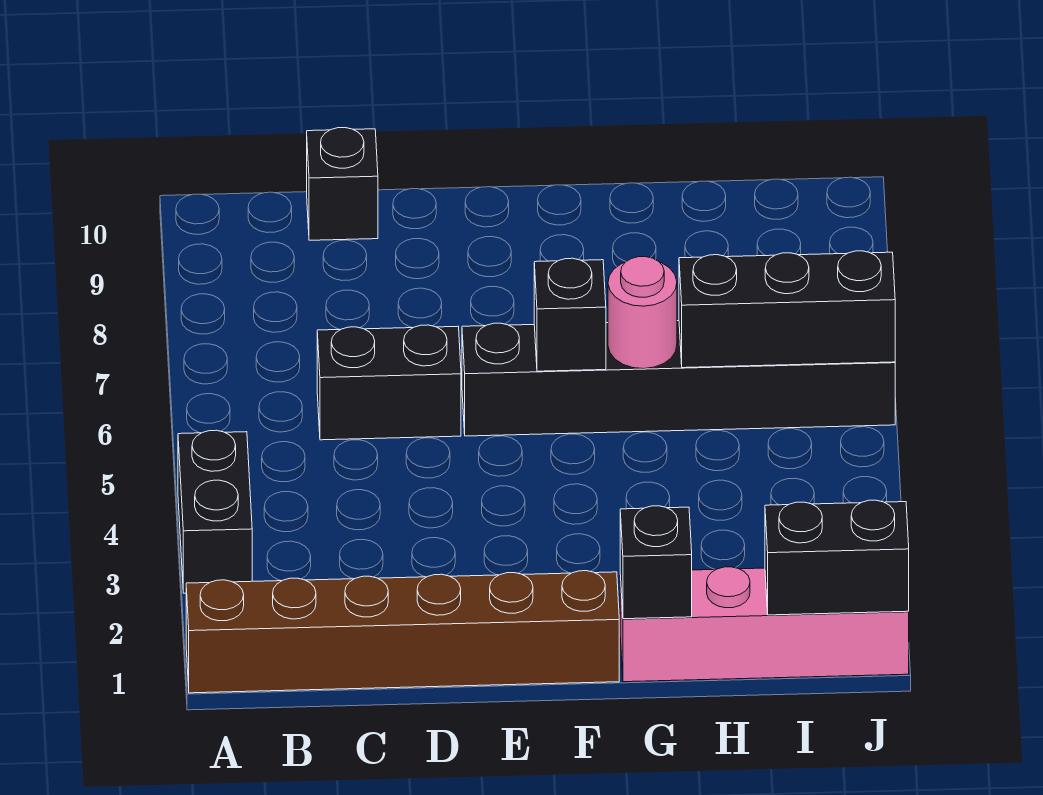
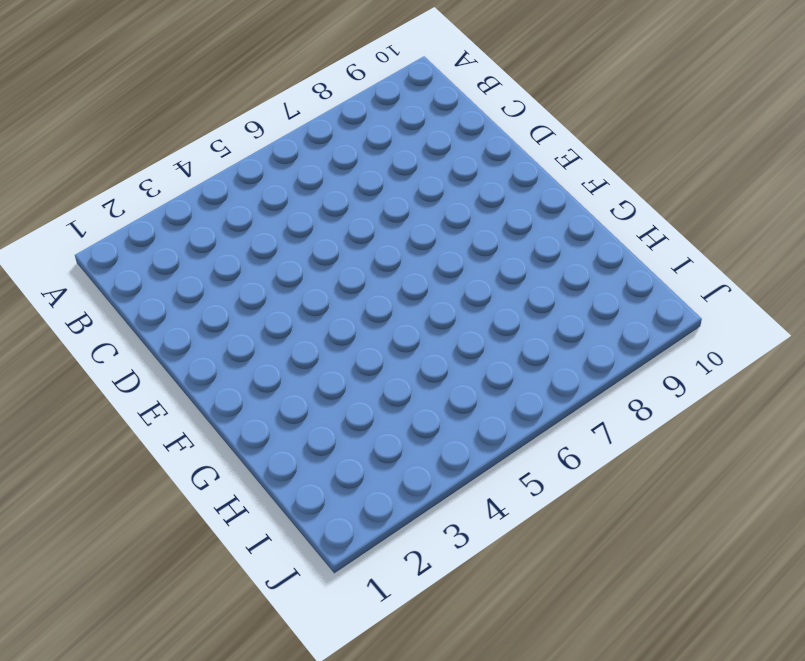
none -> brown 1x6 brick [186,571,619,693]
none -> black 1x2 brick [178,430,252,593]

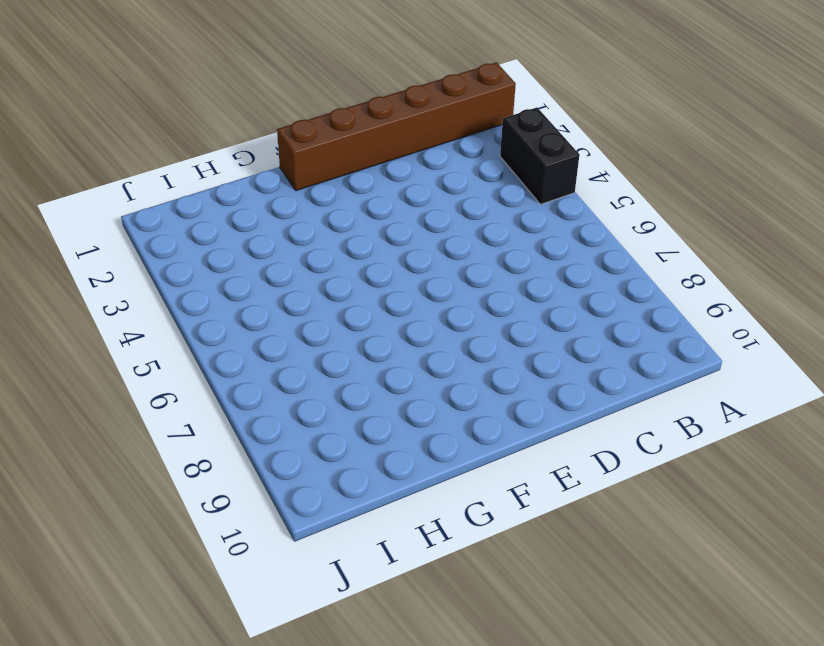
none -> black 1x2 brick [317,325,461,440]
none -> black 1x1 brick [307,128,378,240]

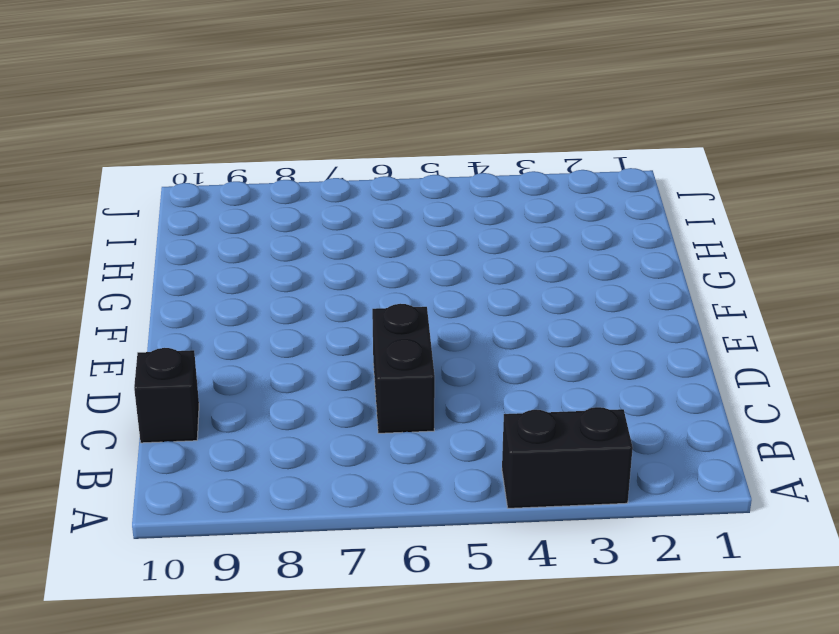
none -> brown 1x6 brick [186,571,619,693]
none -> black 1x6 brick [462,321,895,436]

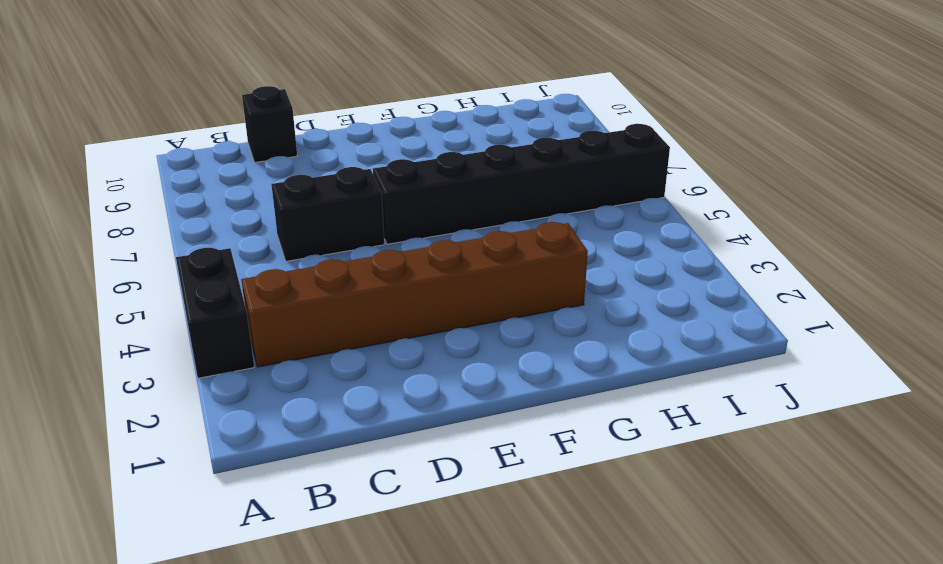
brown 1x6 brick [241,222,588,367] -> brown 1x6 brick moved to [186,571,619,693]
none -> pink 1x4 brick [620,567,909,682]
none -> black 1x1 brick [534,258,606,371]

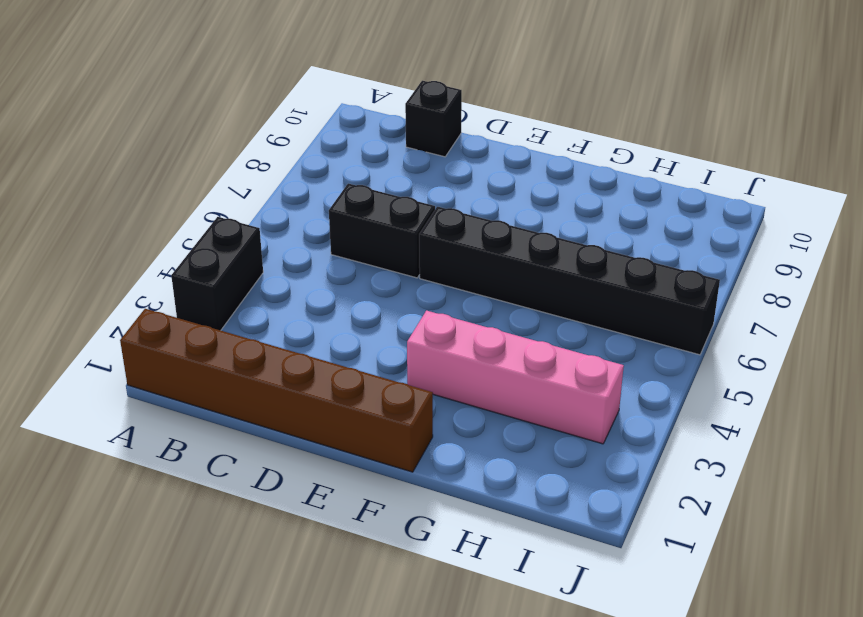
pink 1x4 brick [407,311,624,444] -> pink 1x4 brick moved to [620,567,909,682]
none -> black 1x1 brick [534,258,606,371]
none -> black 1x1 brick [620,506,692,619]

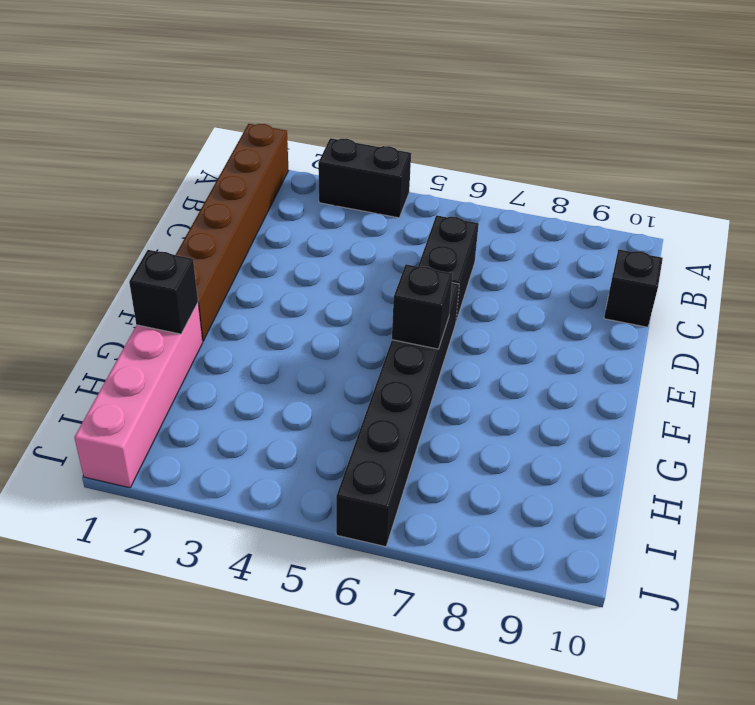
none -> pink 1x1 round brick [608,257,677,369]
none -> black 1x3 brick [679,251,895,368]

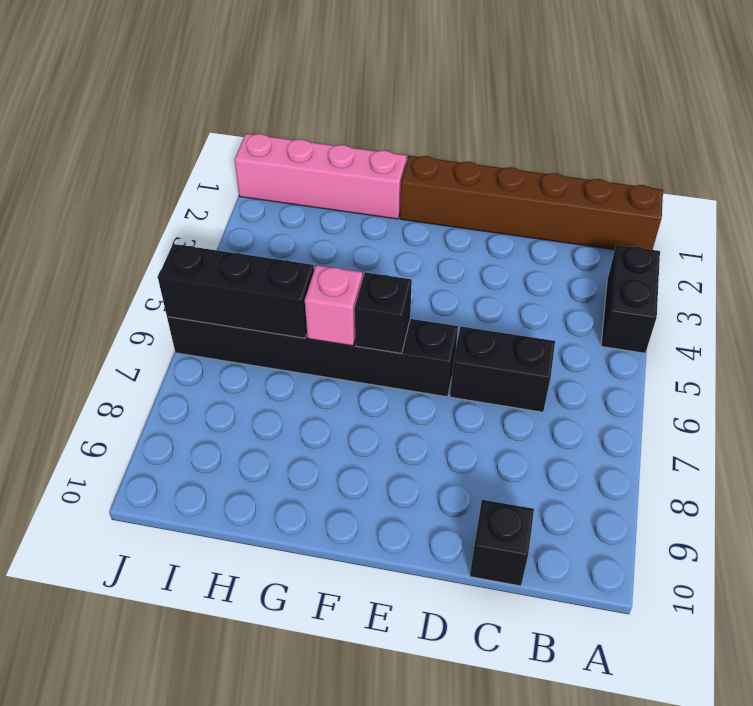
pink 1x1 brick [305,265,362,346] -> pink 1x1 round brick [608,257,677,369]
none -> black 1x1 brick [620,506,692,619]
none -> black 1x2 brick [765,500,909,615]

